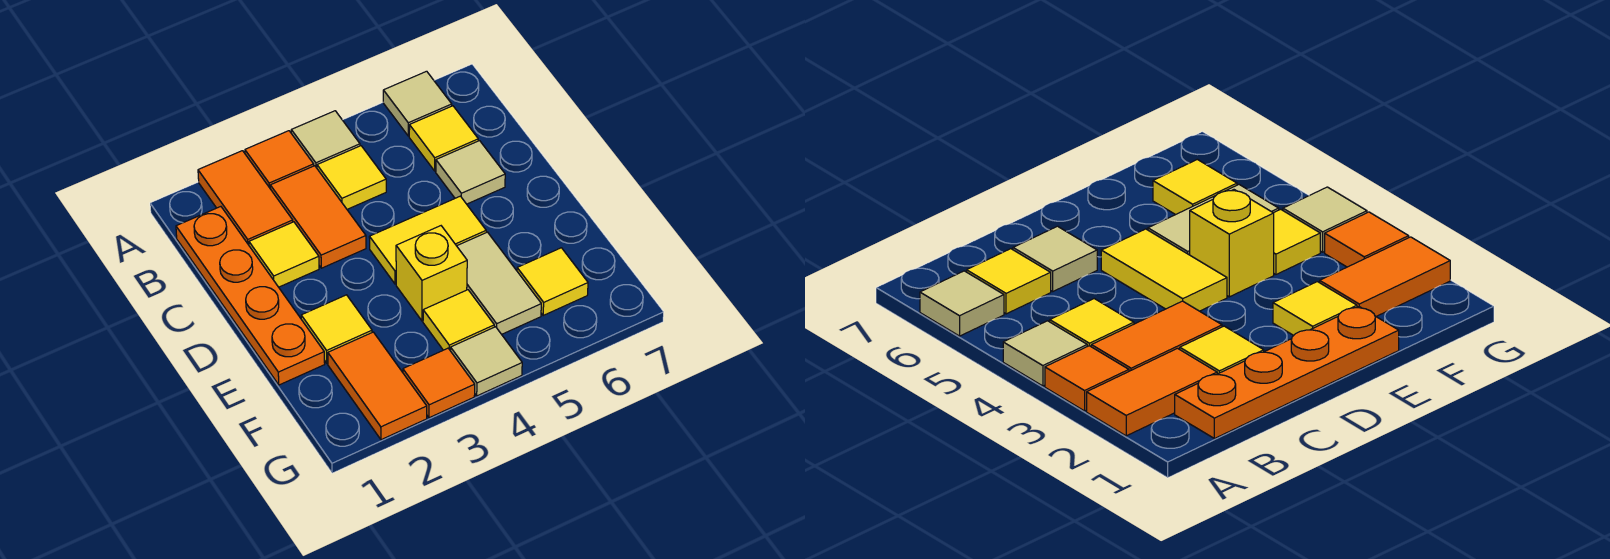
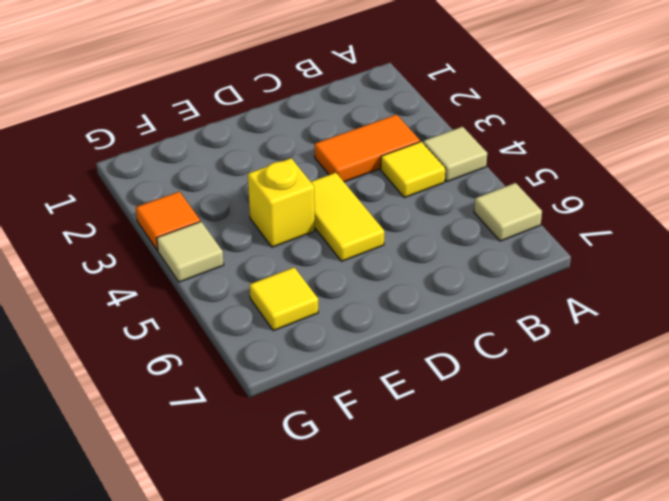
none -> orange 1x2 tile [198,151,293,245]
none -> orange 1x1 tile [245,131,314,188]
none -> orange 1x4 plate [176,207,325,385]

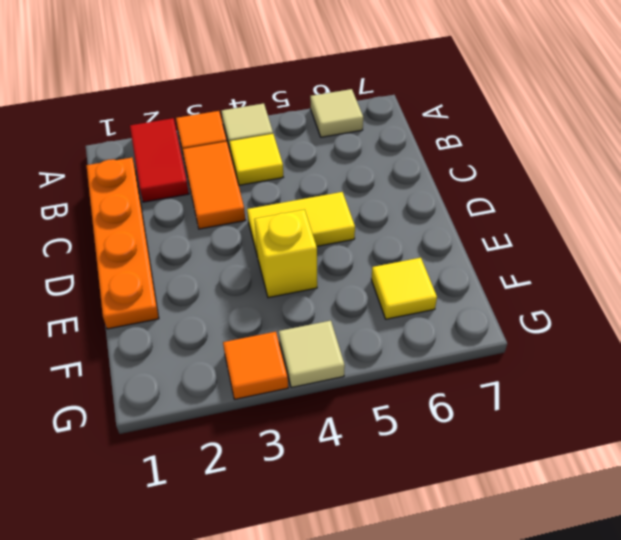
red 1x2 tile [130,118,189,202] -> orange 1x2 tile [198,151,293,245]
none -> yellow 1x1 tile [409,106,478,171]
none -> yellow 1x1 tile [249,222,319,287]
none -> tan 1x1 tile [436,141,505,204]

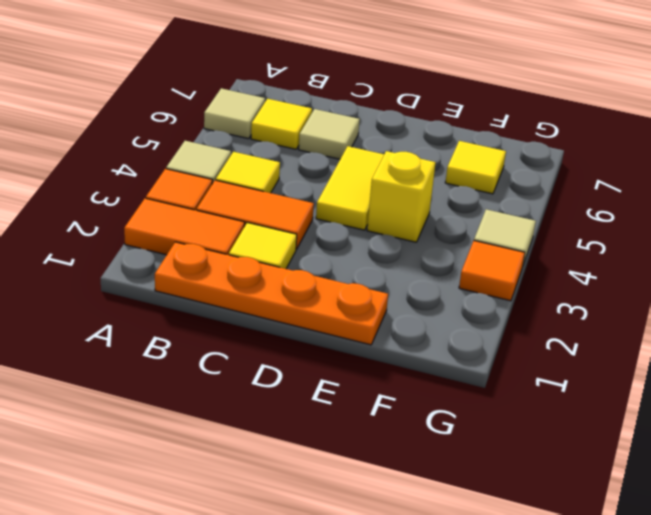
none -> yellow 1x1 tile [301,295,372,363]
none -> tan 1x2 tile [457,232,541,334]
none -> orange 1x2 tile [328,332,427,440]

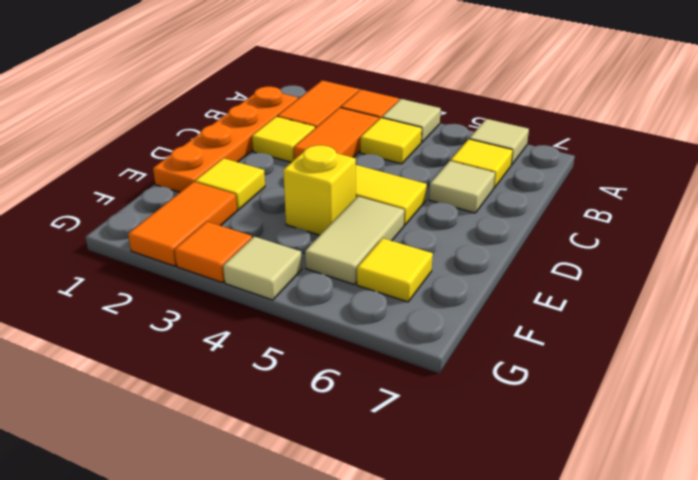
none -> yellow 1x1 tile [423,290,494,351]

